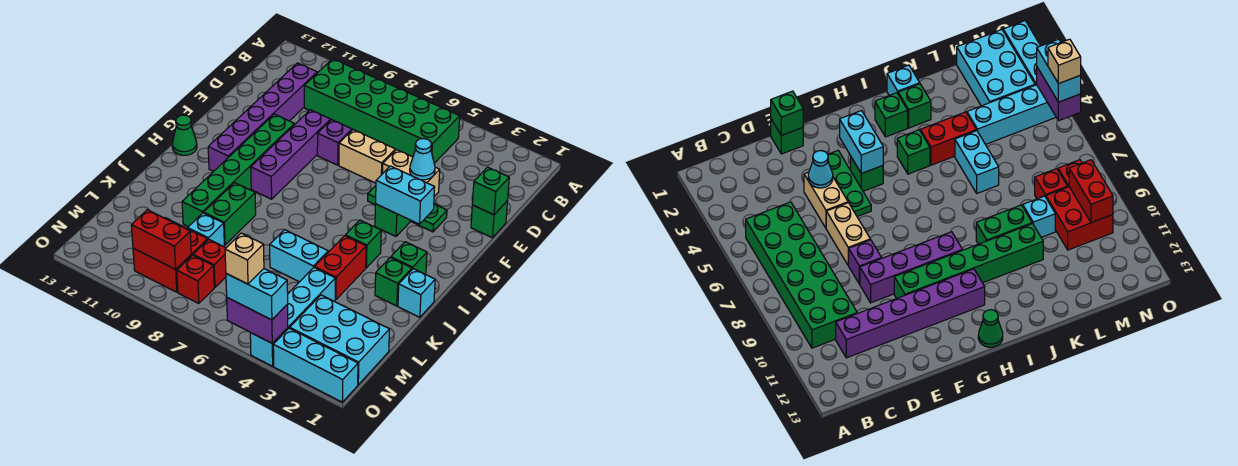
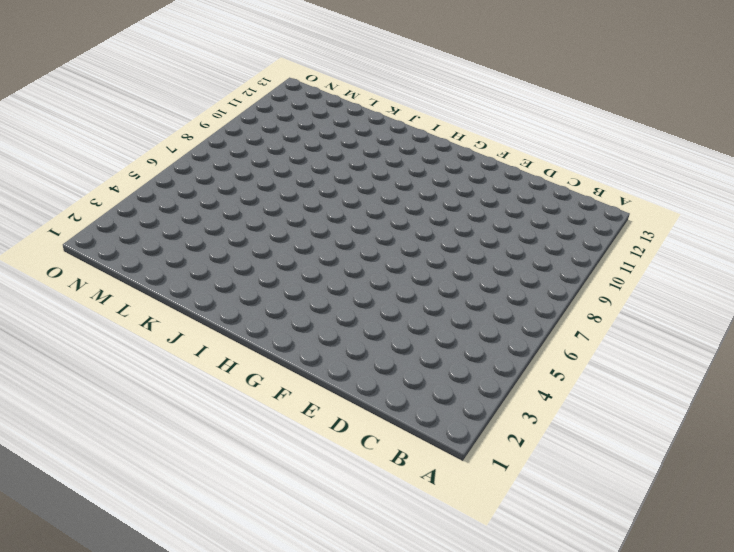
none -> green 2x6 brick [304,59,460,163]
none -> purple 1x6 brick [208,63,317,171]
none -> green 1x1 brick [471,202,507,238]
none -> tan 1x2 brick [382,150,440,196]

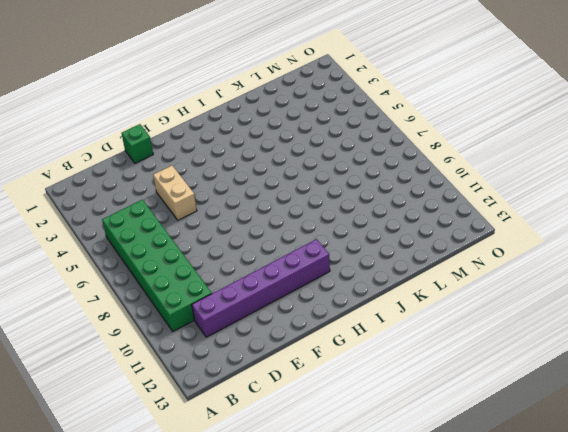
none -> tan 1x2 brick [339,130,395,183]
none -> purple 1x1 brick [317,120,352,165]
none -> purple 1x4 brick [251,110,330,199]
none -> green 1x3 plate [368,186,447,232]

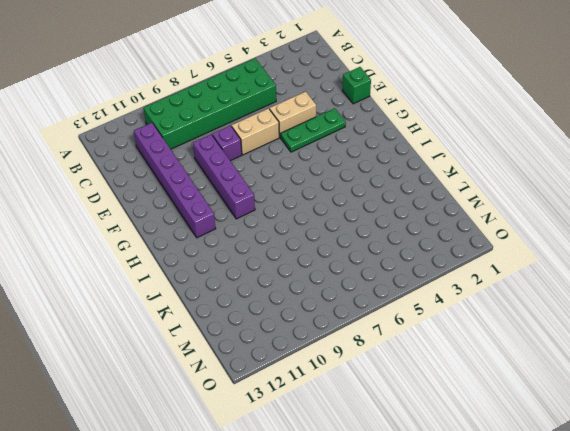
none -> green 1x6 brick [182,114,294,227]
none -> green 1x1 brick [375,204,410,236]
none -> green 1x1 cone [172,115,197,155]
none -> green 1x1 brick [391,242,427,274]

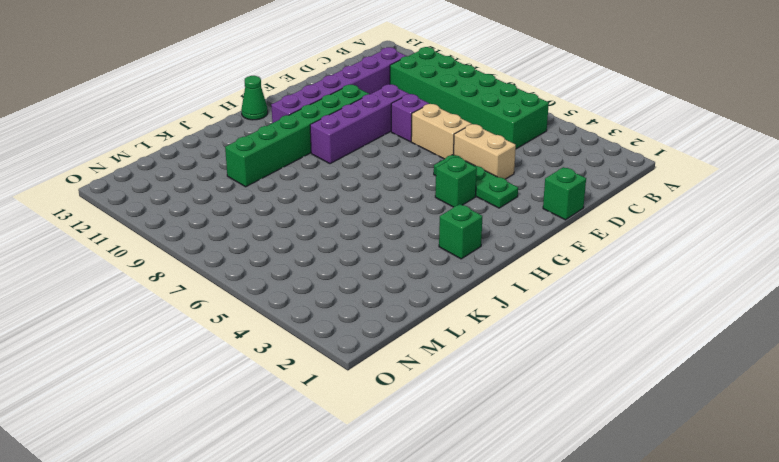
none -> green 1x1 brick [345,220,381,268]
none -> cyan 1x1 brick [398,269,435,317]
none -> green 1x1 brick [375,257,412,306]
none -> red 1x2 brick [315,236,366,300]

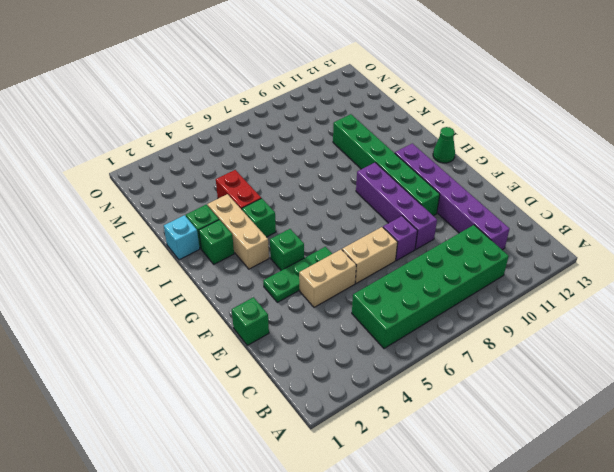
tan 1x3 brick [207,194,269,269] -> none
none -> green 1x2 brick [204,183,256,245]
none -> cyan 1x2 brick [270,230,328,282]
none -> cyan 1x4 brick [250,267,335,366]
none -> cyan 1x1 brick [187,213,224,247]

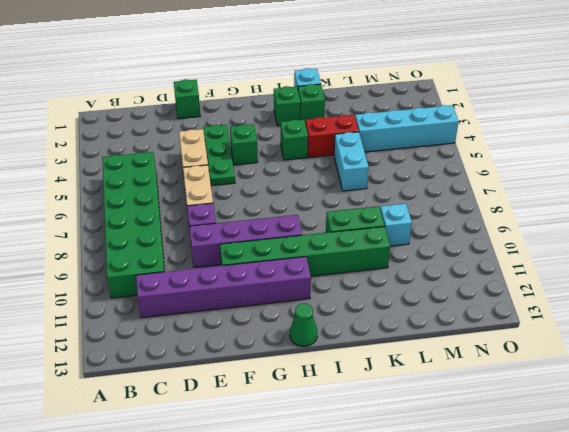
none -> cyan 2x3 brick [290,295,390,385]
none -> red 1x1 brick [193,239,226,287]
none -> red 2x2 brick [133,218,208,292]
none -> red 1x1 brick [177,255,214,304]

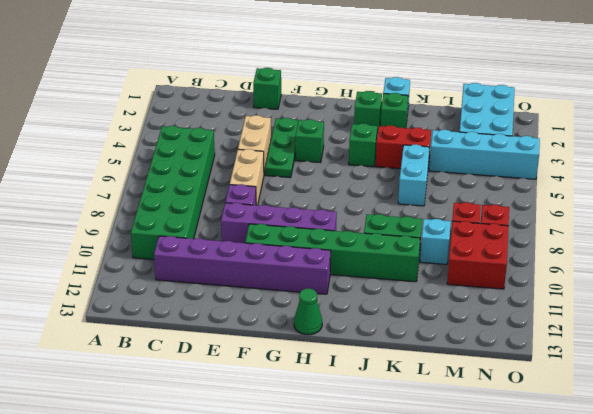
none -> cyan 1x3 brick [273,328,358,402]
none -> green 1x1 brick [472,167,509,215]
none -> cyan 1x1 cone [410,139,435,180]
none -> cyan 1x2 brick [376,166,435,224]

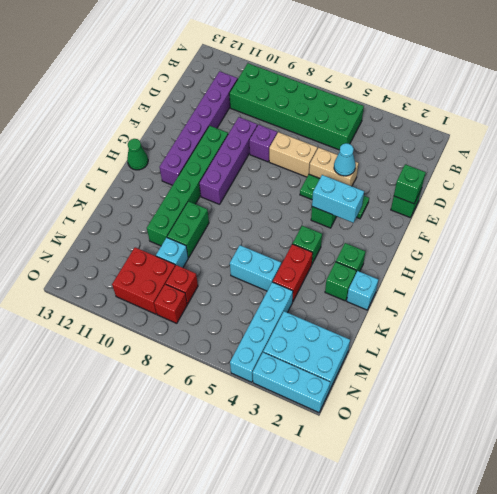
none -> red 1x2 brick [131,210,191,269]
none -> purple 1x2 brick [227,298,288,343]
none -> cyan 1x2 brick [226,269,288,320]
none -> tan 1x1 brick [225,233,264,284]

